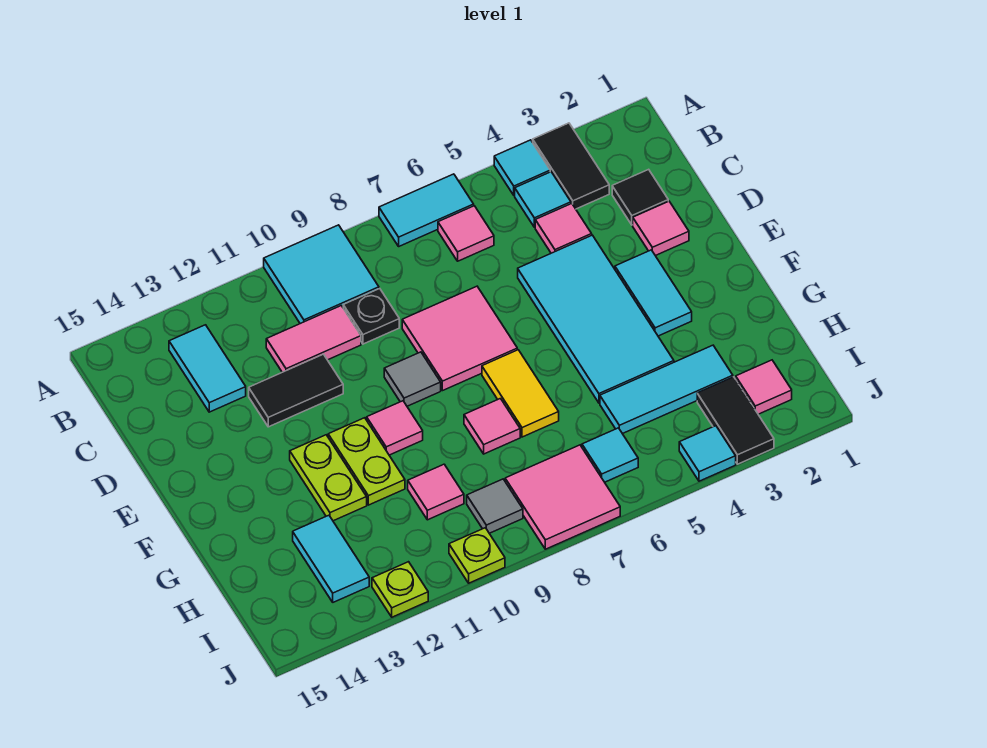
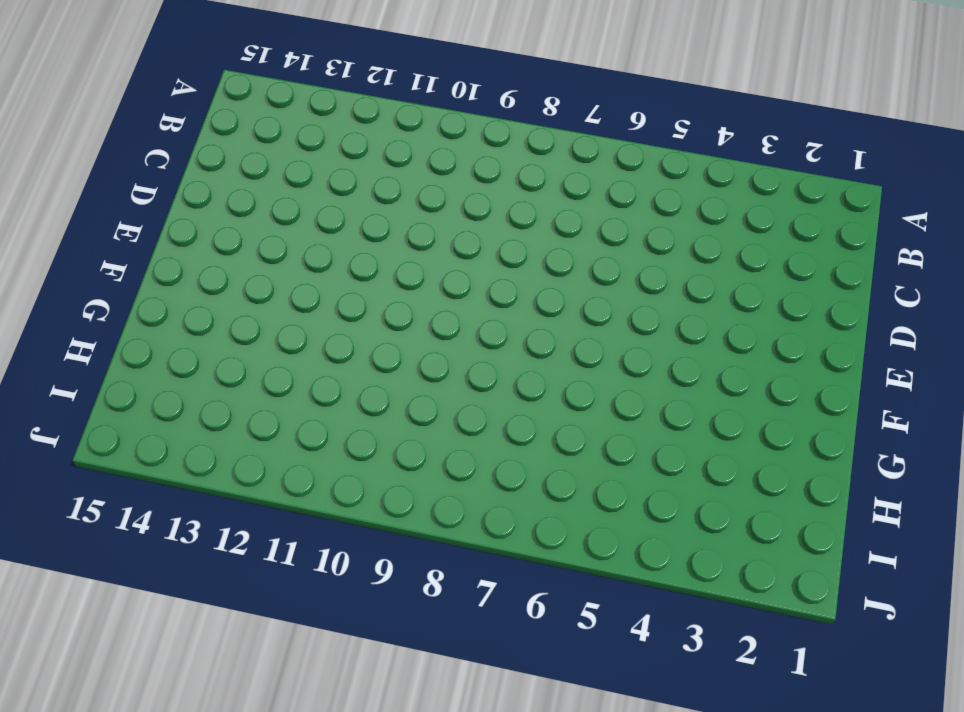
none -> black 1x2 tile [533,123,609,209]
none -> cyan 1x1 tile [494,140,550,195]
none -> cyan 1x2 tile [379,174,474,246]
none -> cyan 2x2 tile [264,225,379,324]

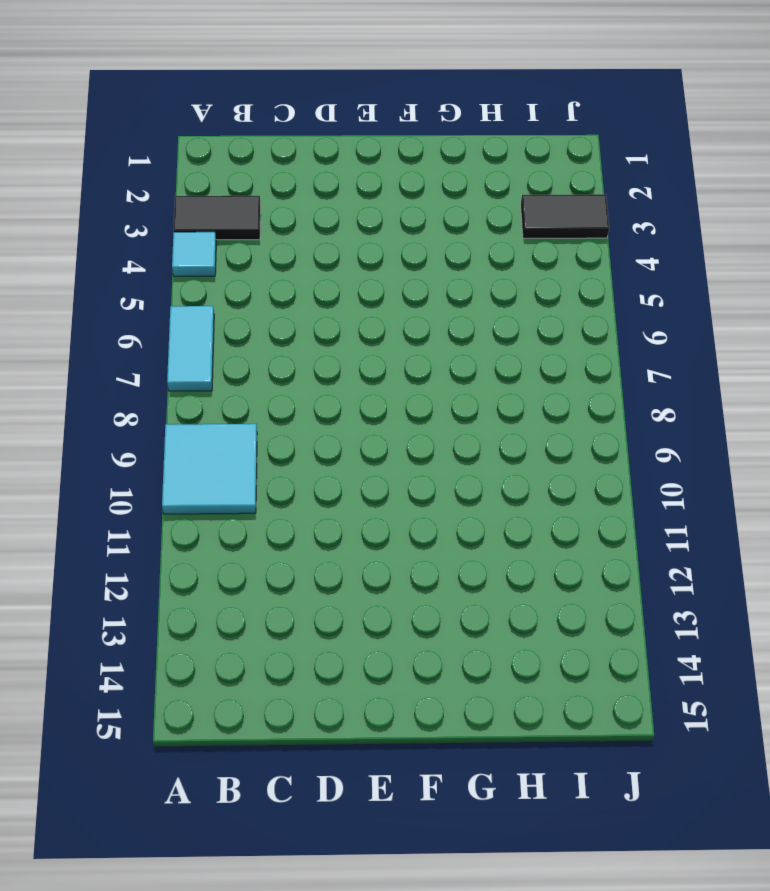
none -> cyan 1x1 tile [515,172,571,227]
none -> pink 1x1 tile [438,206,494,261]
none -> cyan 1x2 tile [169,325,246,412]
none -> black 1x1 tile [612,169,668,225]

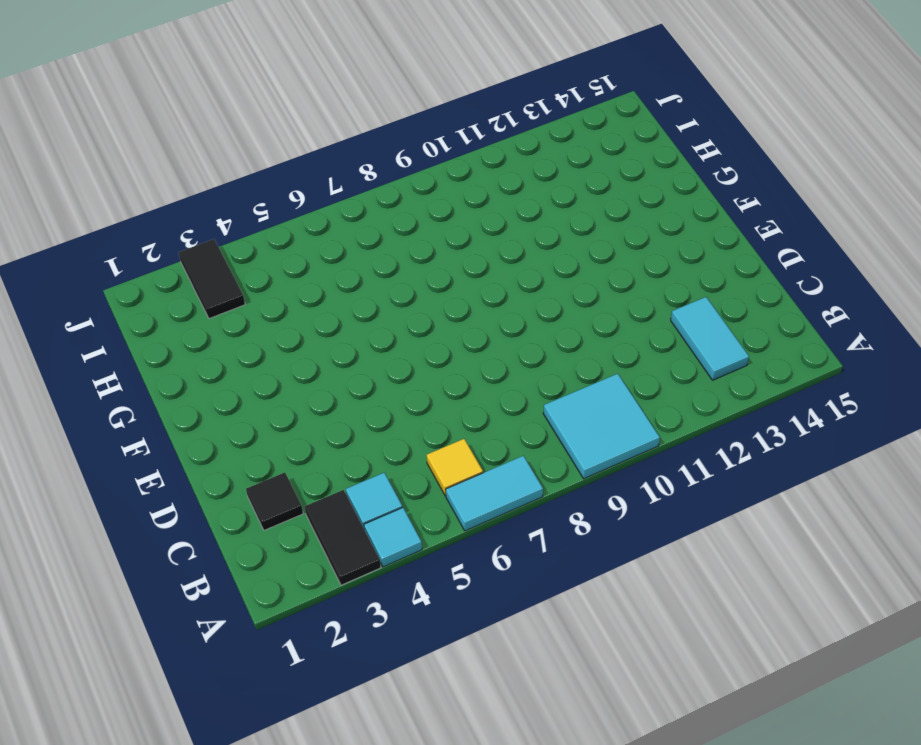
yellow 1x1 tile [427,439,483,496] -> pink 1x1 tile [438,206,494,261]
none -> pink 1x1 tile [535,204,592,253]
none -> black 1x1 plate [343,289,399,344]
none -> pink 1x2 tile [266,306,361,372]
none -> pink 1x1 tile [633,201,689,256]

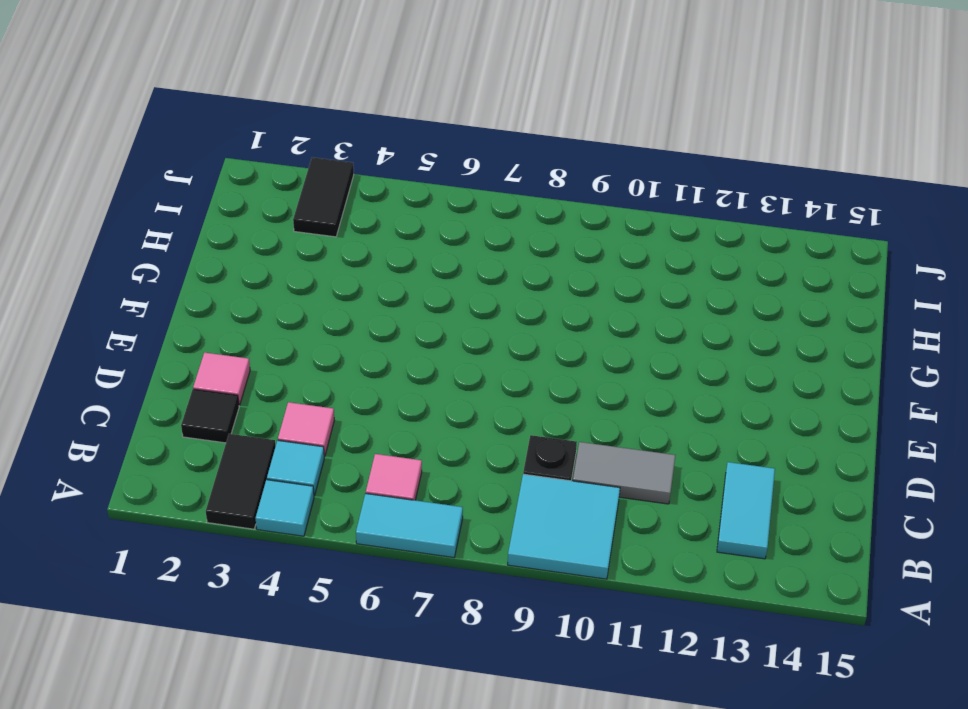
grey 1x2 tile [573,442,675,504] -> pink 1x2 tile [266,306,361,372]
none -> cyan 2x4 tile [518,235,674,403]
none -> pink 2x2 tile [402,286,517,391]
none -> black 1x2 tile [249,354,343,427]
none -> cyan 1x2 tile [615,250,692,336]

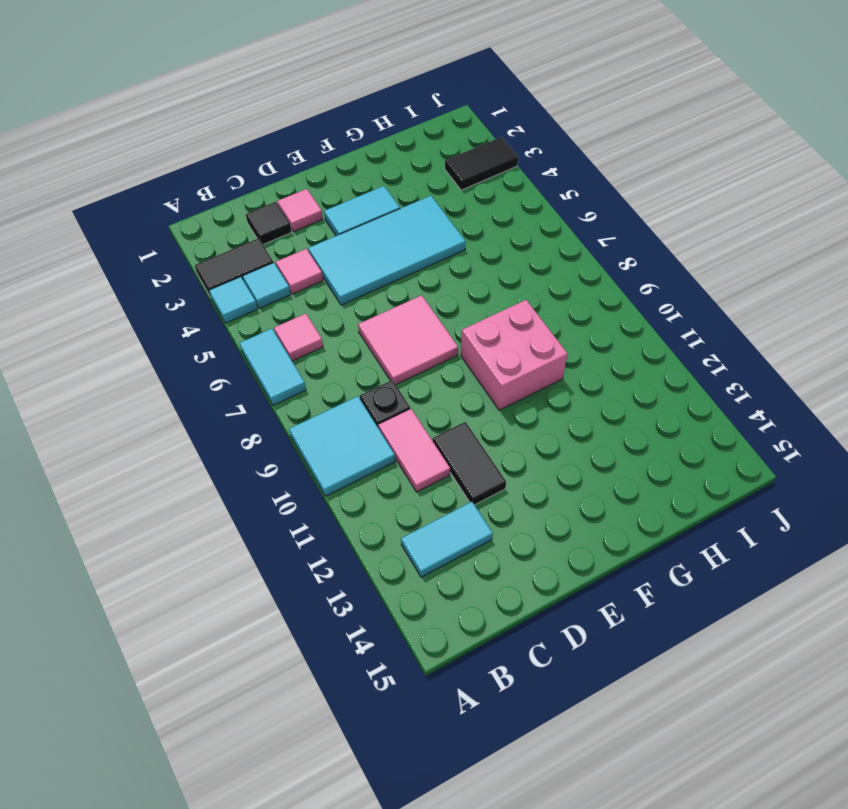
pink 2x2 brick [461,300,568,410] -> pink 1x1 tile [367,401,423,455]
none -> grey 1x1 tile [384,352,441,406]
none -> yellow 1x2 tile [482,350,559,437]
none -> lime 1x2 plate [328,418,405,505]
none -> lime 1x2 plate [290,435,367,521]

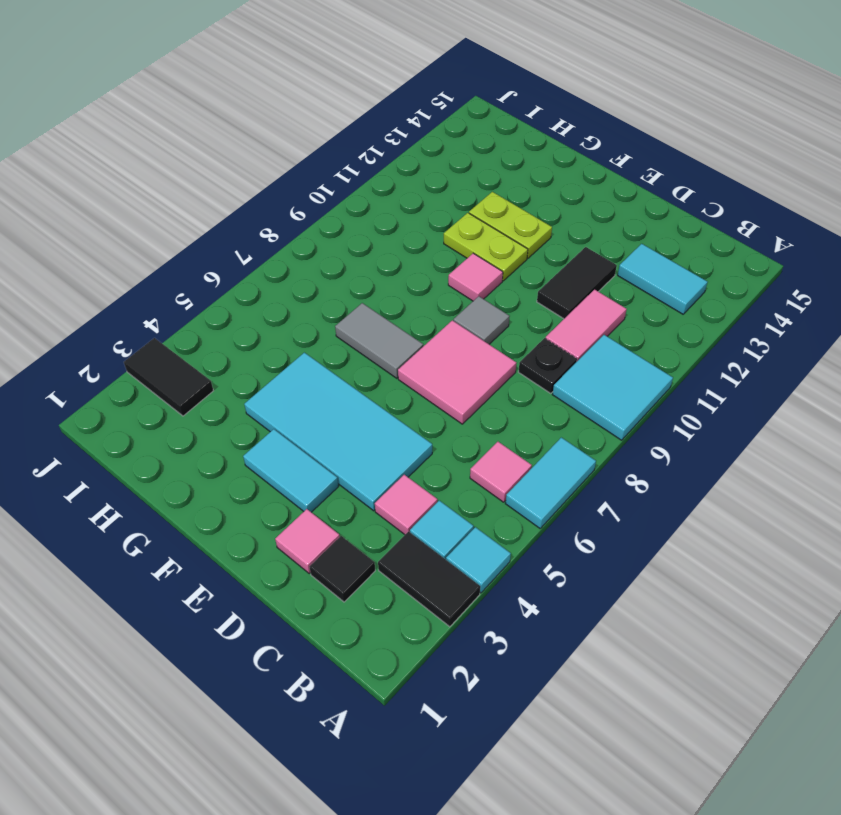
grey 1x2 tile [335,303,423,378] -> yellow 1x2 tile [482,350,559,437]
none -> pink 1x1 tile [464,399,520,454]
none -> cyan 1x3 tile [600,345,733,434]
none -> pink 1x1 tile [408,464,464,520]
none -> cyan 1x2 tile [293,515,369,602]

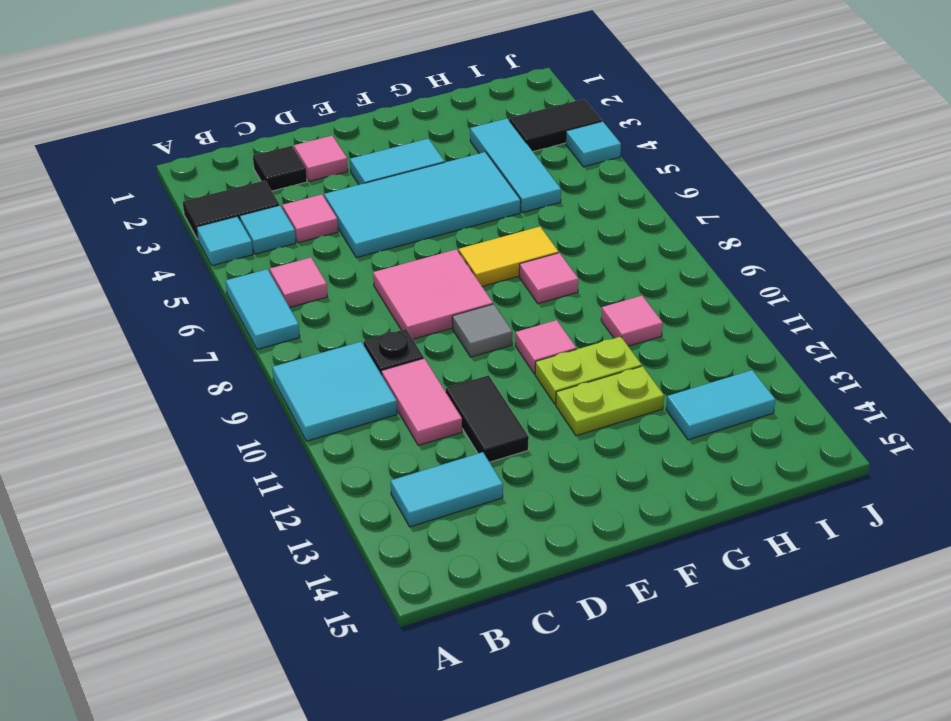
none -> pink 1x1 tile [736,360,792,414]
none -> cyan 1x1 tile [582,428,638,482]
none -> pink 2x2 tile [505,445,620,549]
none -> grey 1x1 tile [467,479,523,533]

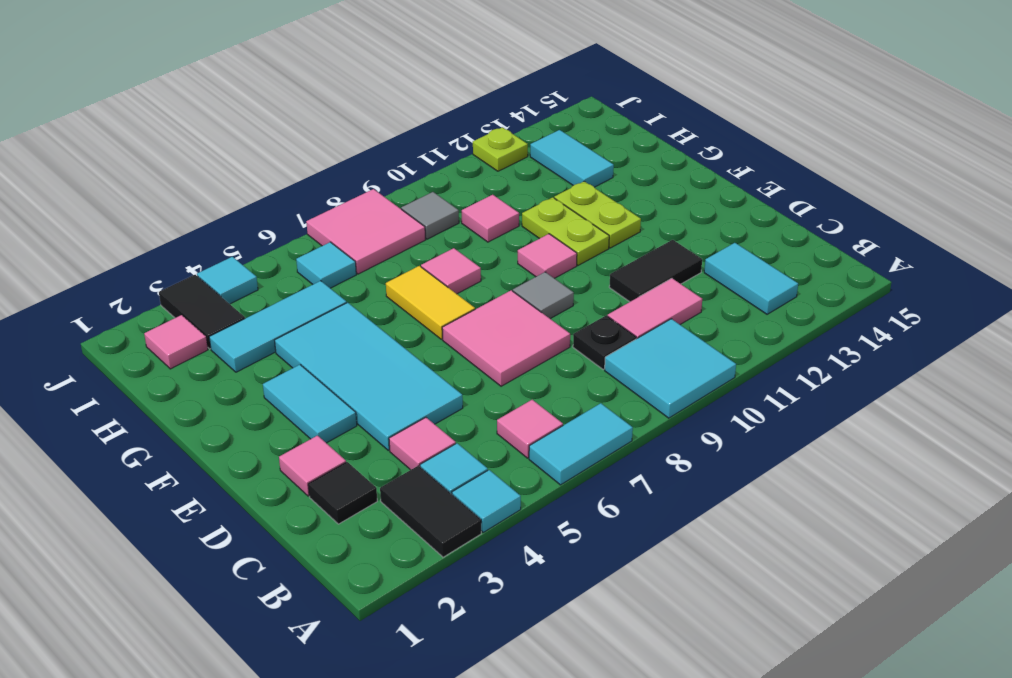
none -> lime 1x1 plate [449,528,505,583]

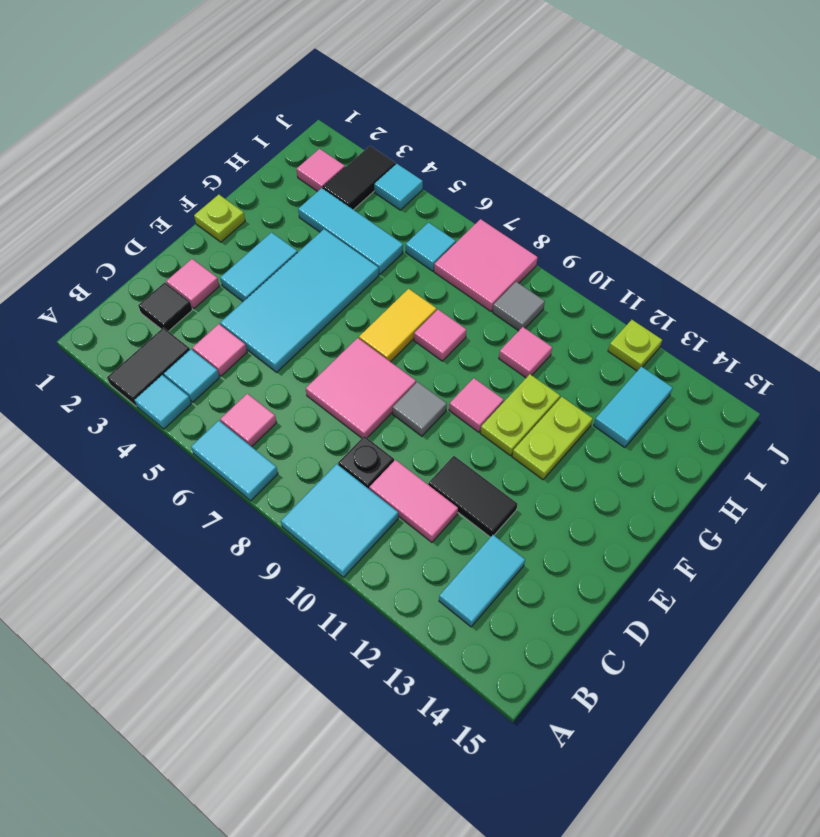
lime 1x1 plate [194,195,245,242] -> lime 1x1 plate moved to [449,528,505,583]

